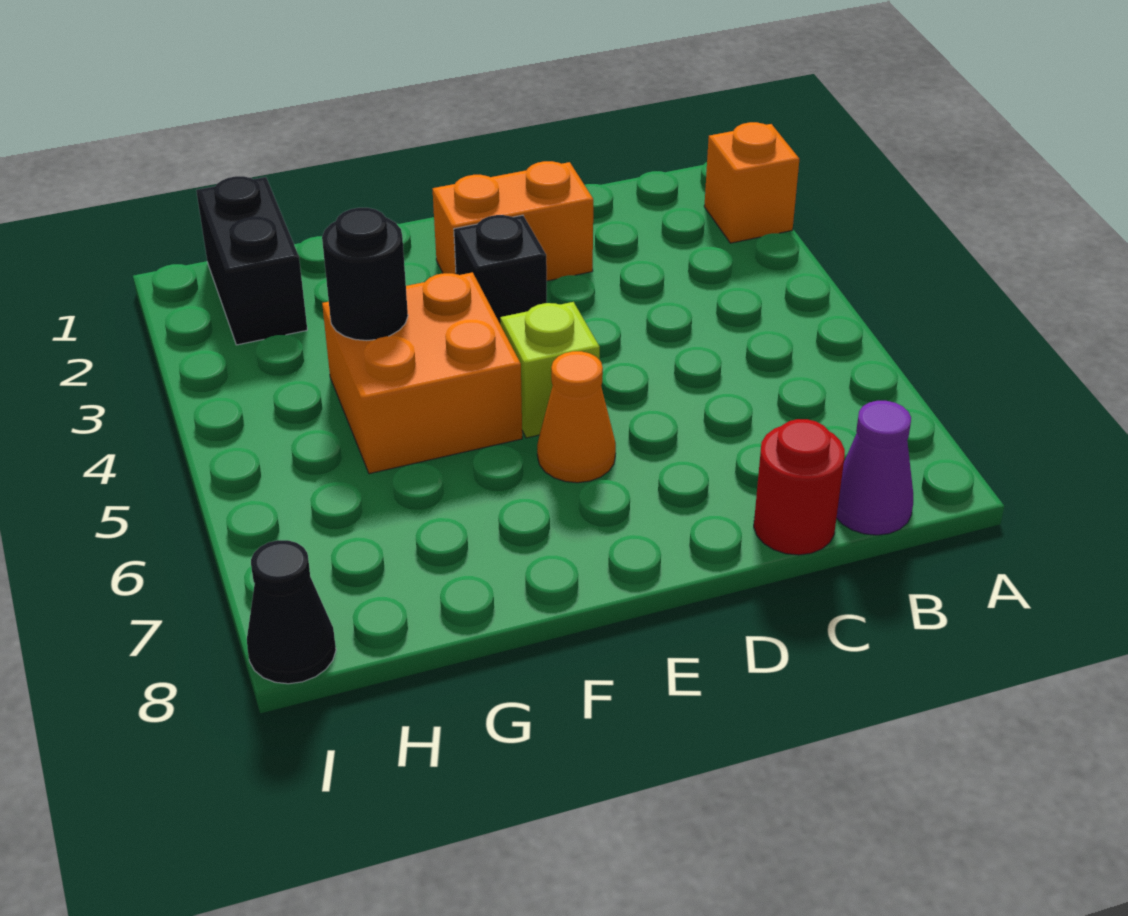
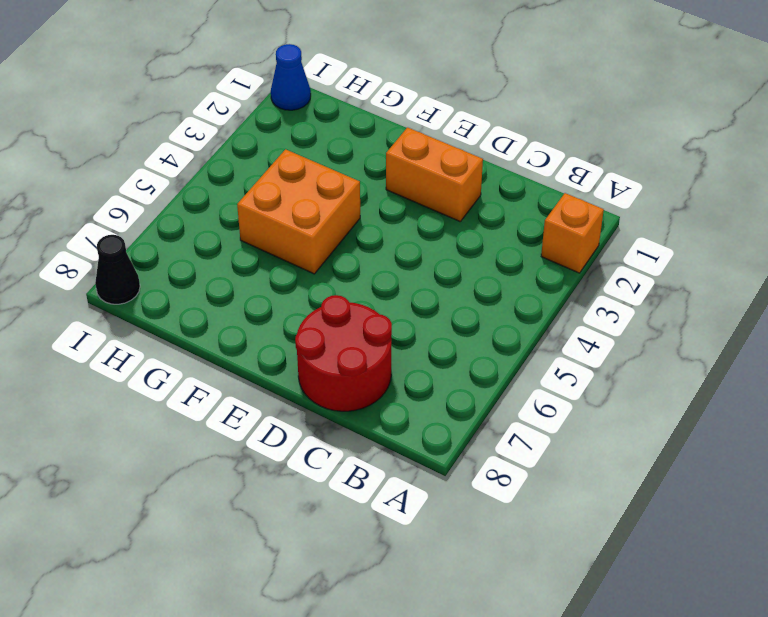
red 2x2 round brick [295,295,392,411] -> red 1x1 round brick [754,419,845,555]
blue 1x1 cone [271,44,311,110] -> none
none -> purple 1x1 cone [837,401,913,535]
none -> black 1x1 brick [454,215,547,325]

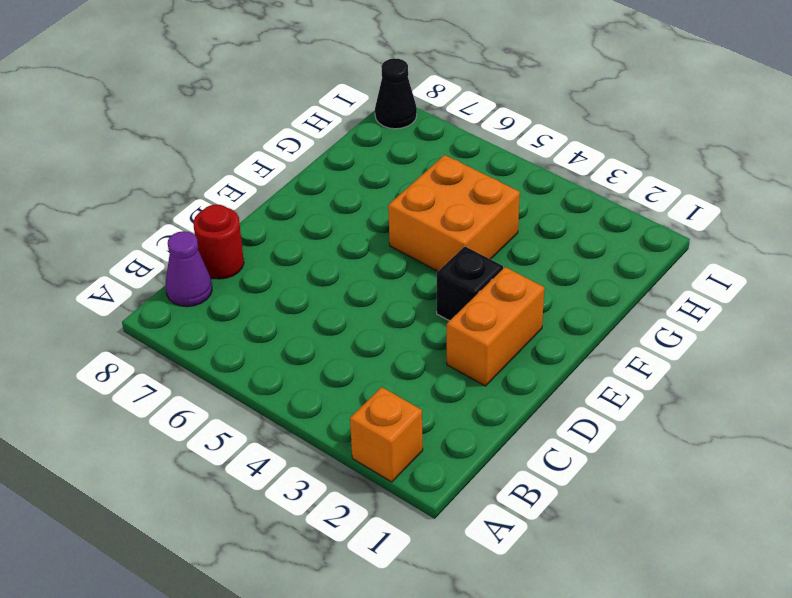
none -> lime 1x1 brick [500,302,600,438]
none -> orange 1x1 cone [537,351,616,483]

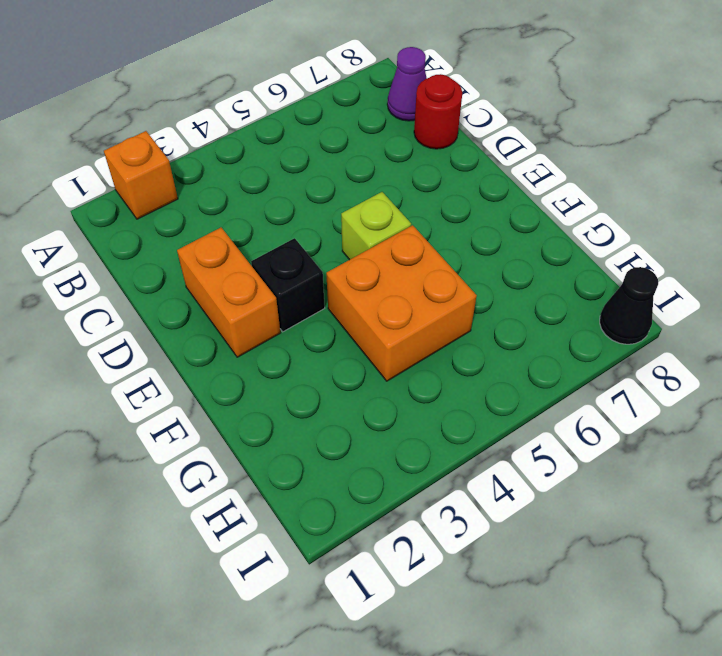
none -> orange 1x1 cone [537,351,616,483]
none -> black 1x2 brick [196,176,307,345]

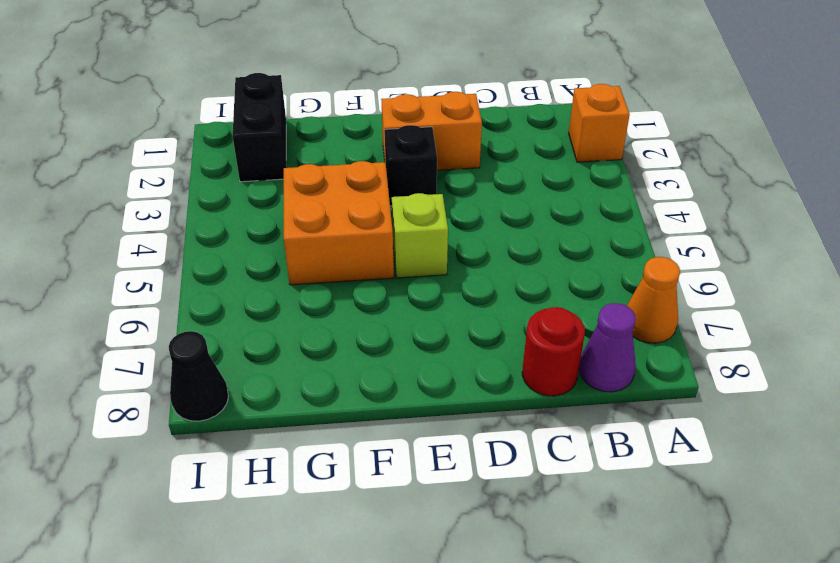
orange 1x1 cone [627,257,680,343] -> orange 1x1 cone moved to [537,351,616,483]
none -> black 1x1 round brick [322,208,408,340]

